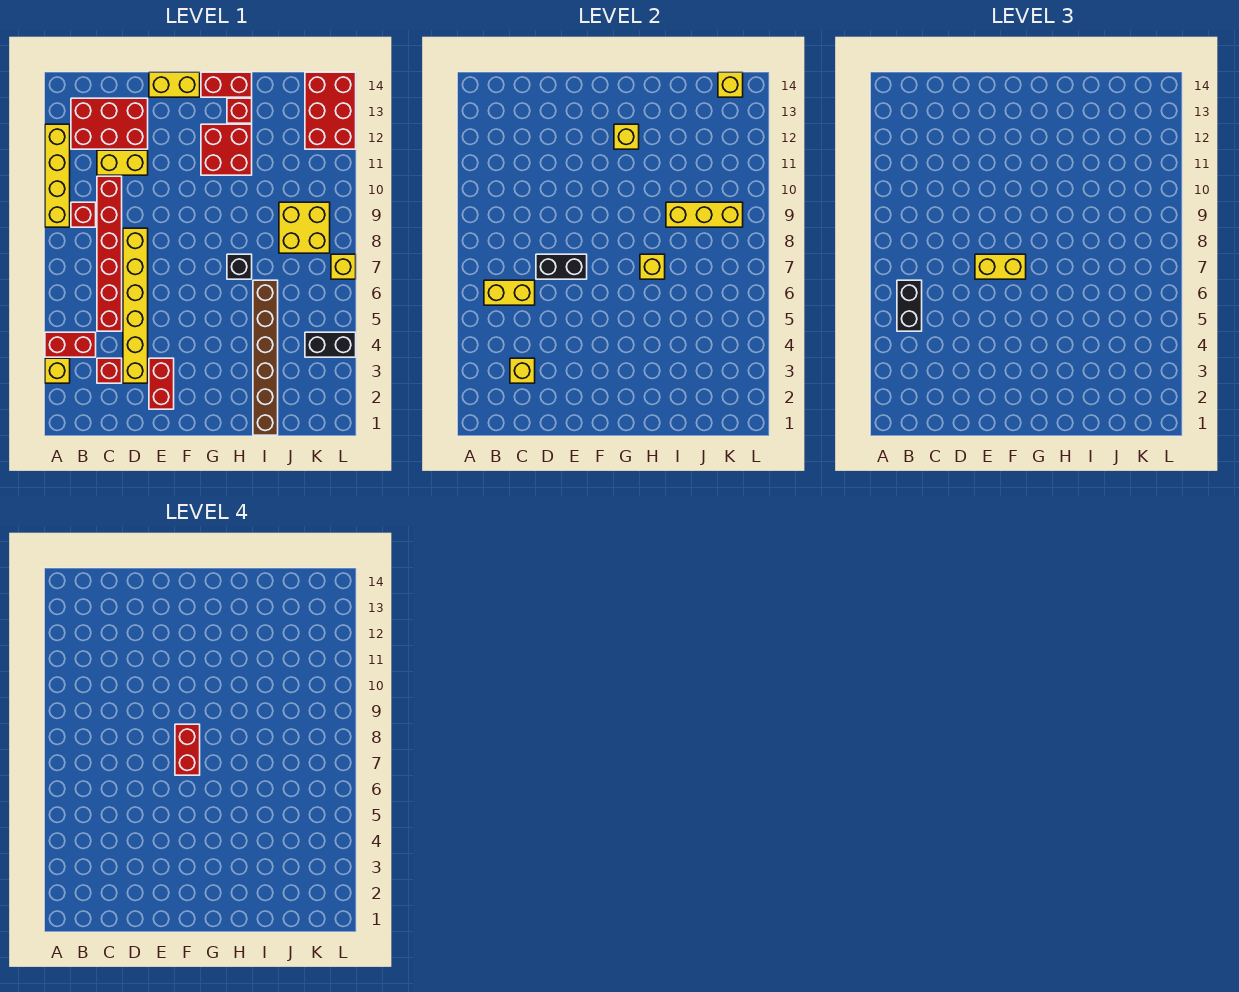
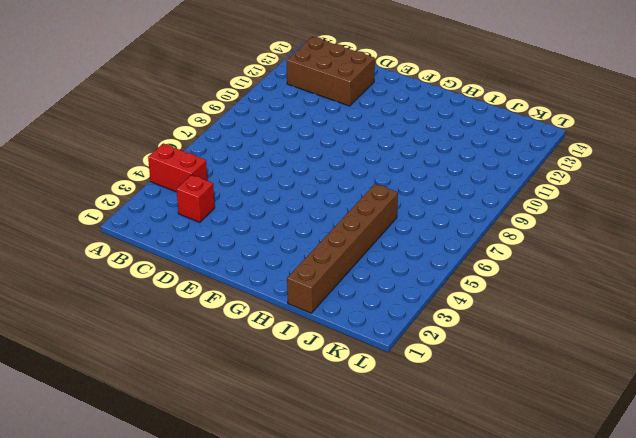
brown 2x3 brick [286,37,375,106] -> red 2x3 brick [71,98,148,149]
none -> yellow 1x1 brick [45,358,70,383]
none -> yellow 1x4 brick [45,124,70,227]
none -> red 1x1 brick [71,202,96,227]
none -> red 1x6 brick [97,176,122,331]

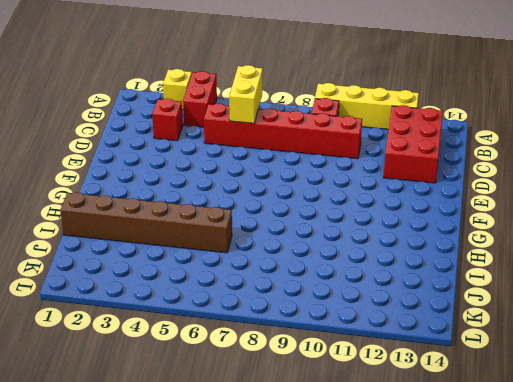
none -> yellow 1x2 brick [97,150,148,175]
none -> yellow 1x6 brick [123,228,148,383]
none -> red 1x2 brick [149,358,174,409]
none -> yellow 1x2 brick [149,72,200,97]

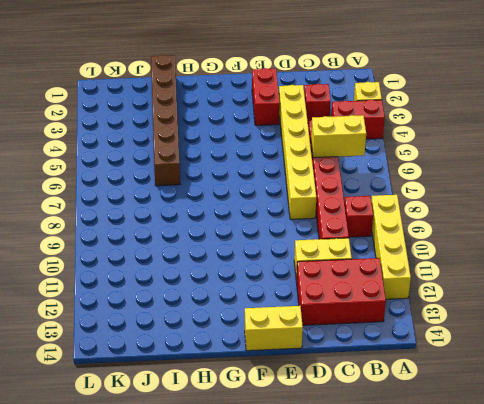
none -> red 2x2 brick [201,124,252,175]
none -> red 1x2 brick [201,72,252,97]
none -> black 1x1 brick [227,254,252,279]
none -> red 1x1 brick [227,98,252,123]

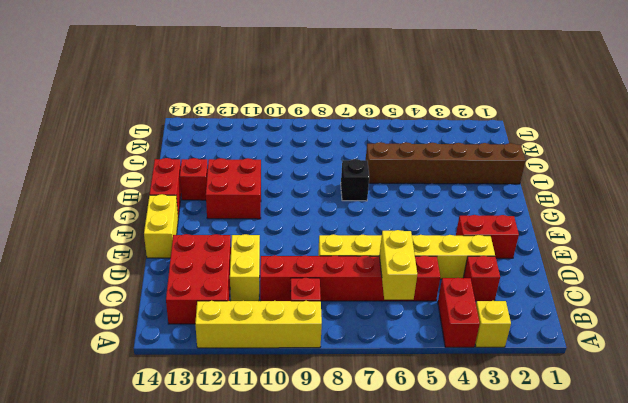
none -> yellow 2x2 brick [279,202,330,253]
none -> black 1x2 brick [305,332,356,357]
none -> red 2x3 brick [305,72,356,149]
none -> yellow 1x1 brick [331,254,356,279]

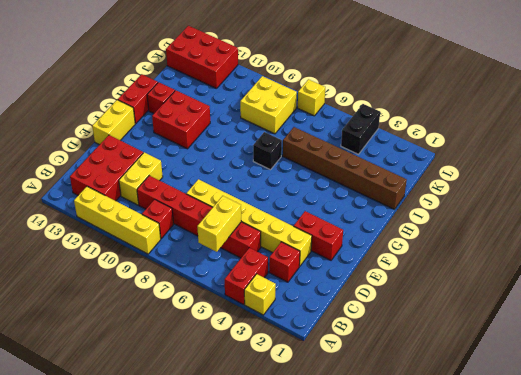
none -> yellow 1x1 brick [510,358,535,383]
none -> black 1x2 brick [536,254,587,279]
none -> yellow 1x1 brick [614,124,639,149]
none -> yellow 1x1 brick [640,254,665,279]

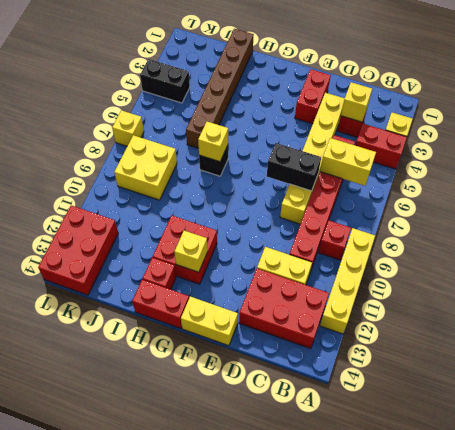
none -> yellow 1x3 brick [666,202,743,227]
none -> yellow 1x1 brick [718,72,743,97]
none -> black 1x2 brick [897,280,922,331]
none -> yellow 1x2 brick [975,254,1026,279]

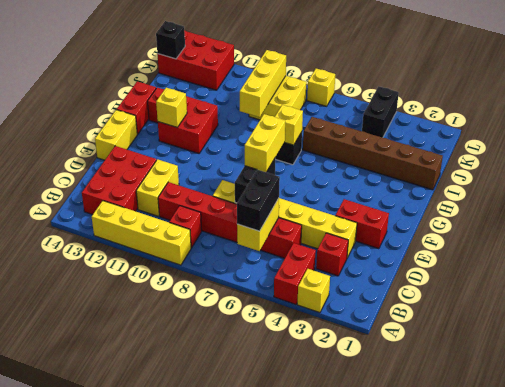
black 1x2 brick [237,170,280,231] -> black 1x2 brick turned to [897,280,922,331]
black 1x1 brick [156,21,185,59] -> yellow 1x1 brick [718,72,743,97]
none -> yellow 1x1 brick [510,358,535,383]
none -> red 1x2 brick [175,724,200,775]

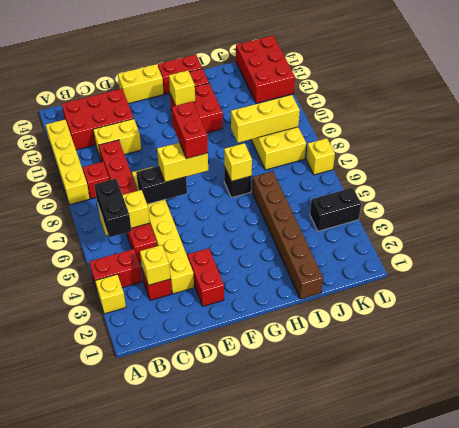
none -> yellow 1x1 brick [718,72,743,97]

